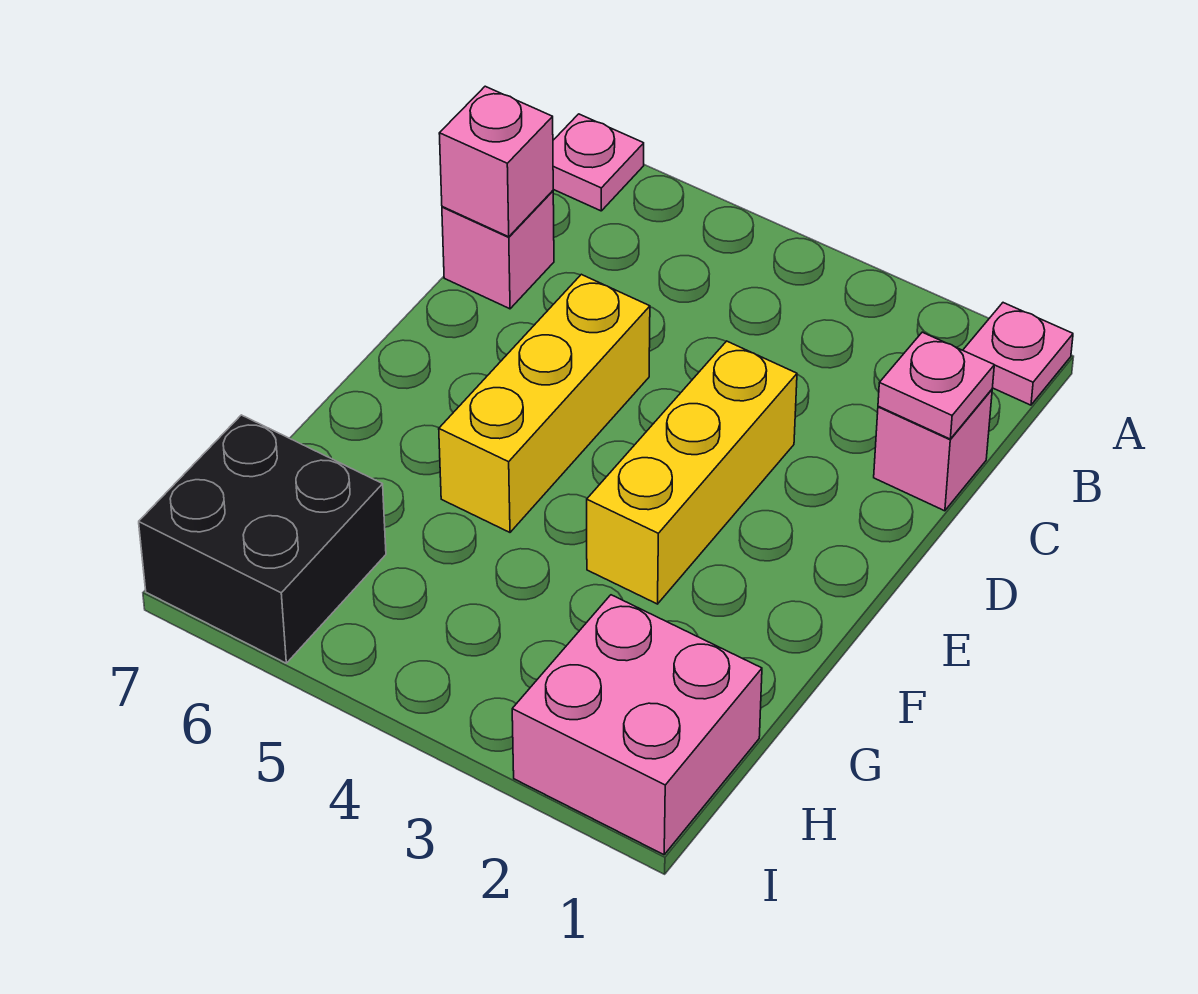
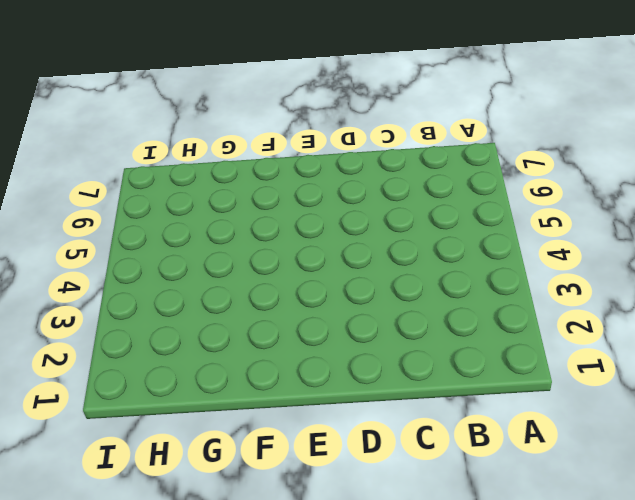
none -> pink 1x1 plate [963,303,1073,405]
none -> pink 1x1 plate [553,114,644,211]

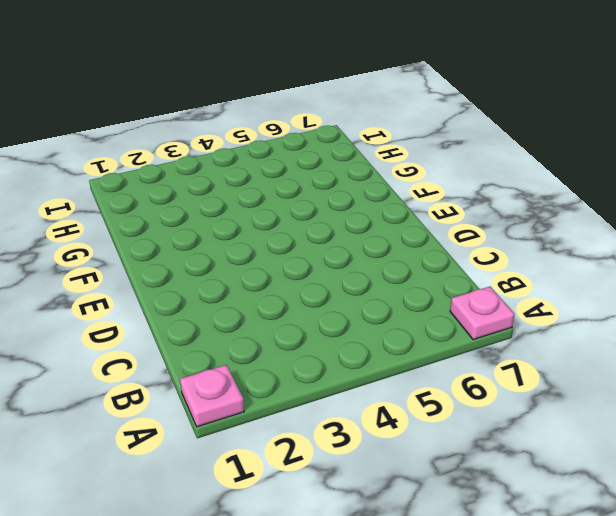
none -> pink 1x1 brick [874,390,992,511]
none -> pink 1x1 brick [442,191,554,309]

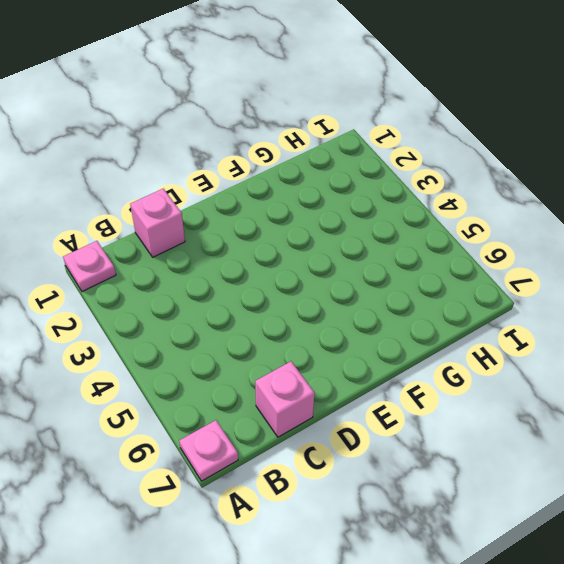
none -> yellow 1x3 brick [587,341,797,604]
none -> yellow 1x3 brick [439,274,650,532]

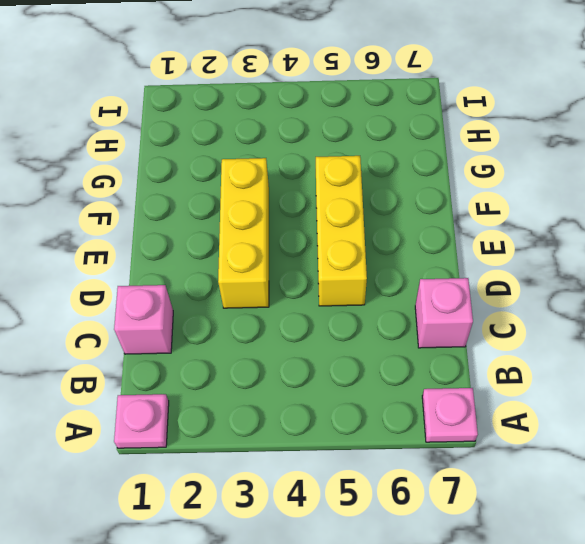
none -> pink 2x2 brick [512,595,762,855]
none -> black 2x2 brick [139,415,386,663]

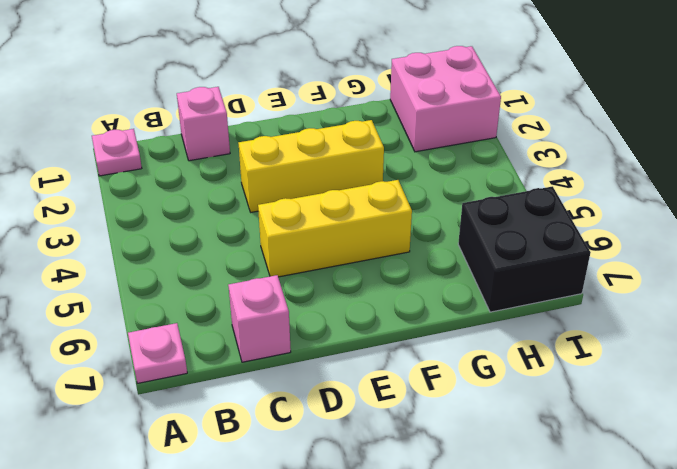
none -> pink 1x1 plate [878,332,994,439]
none -> pink 1x1 brick [439,86,553,237]

